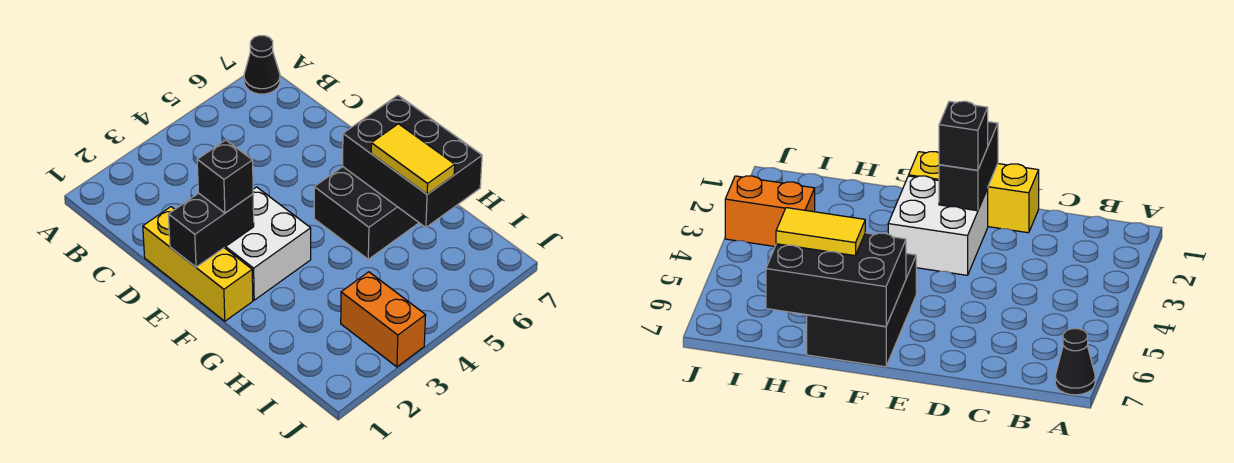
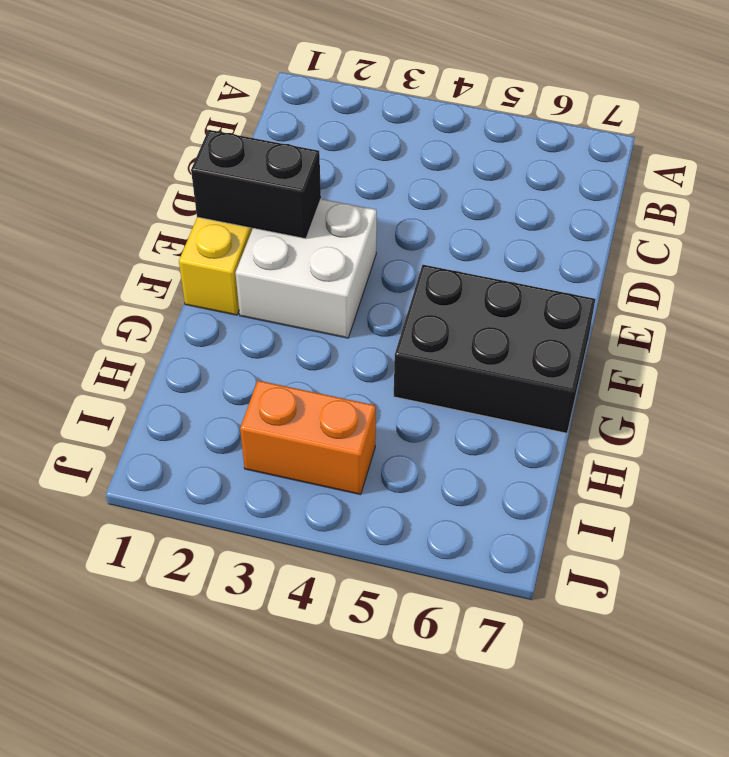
orange 1x2 brick [240,381,376,495] -> orange 1x2 brick turned to [341,272,426,367]
none -> black 1x1 cone [244,36,280,94]
none -> black 2x3 brick [343,95,482,227]

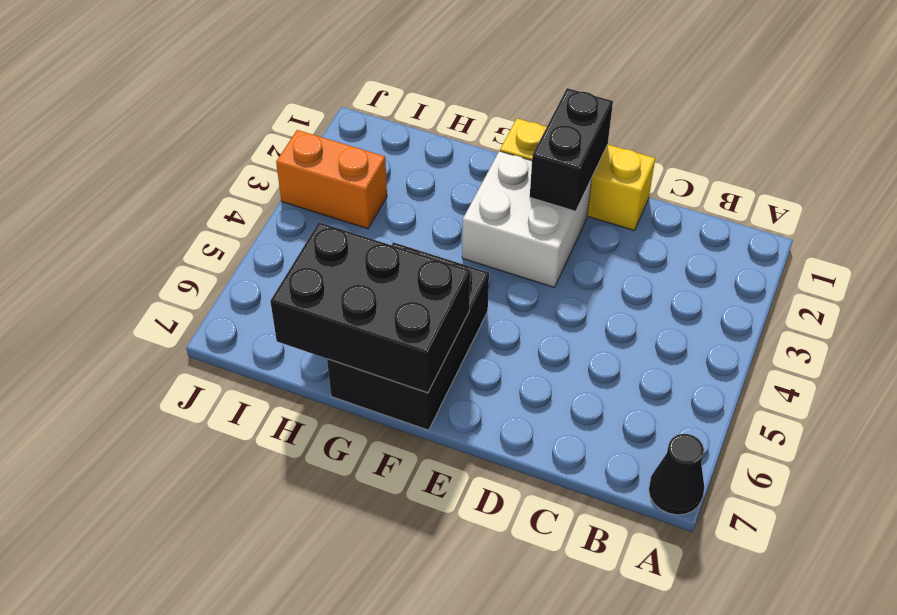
none -> black 1x1 brick [197,140,253,213]
none -> yellow 1x2 tile [371,124,455,194]

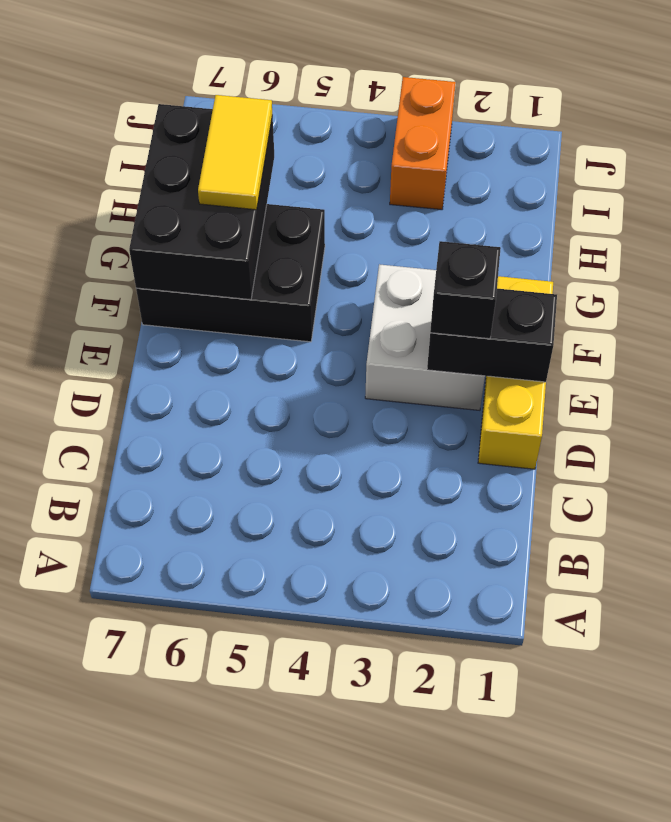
none -> black 1x1 cone [244,36,280,94]

